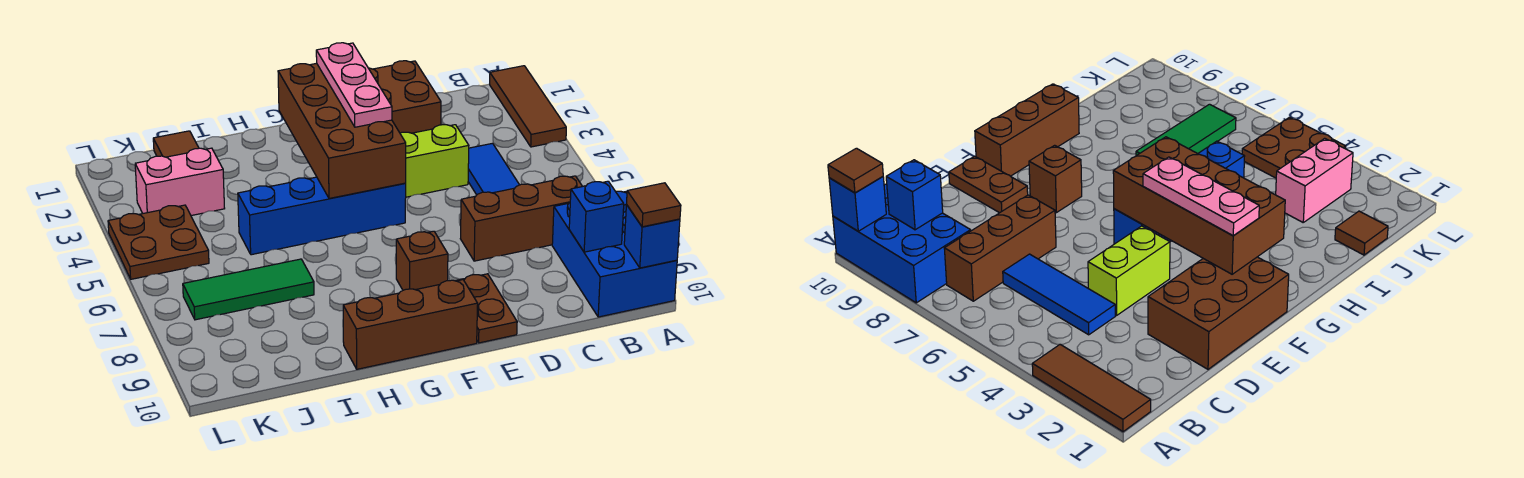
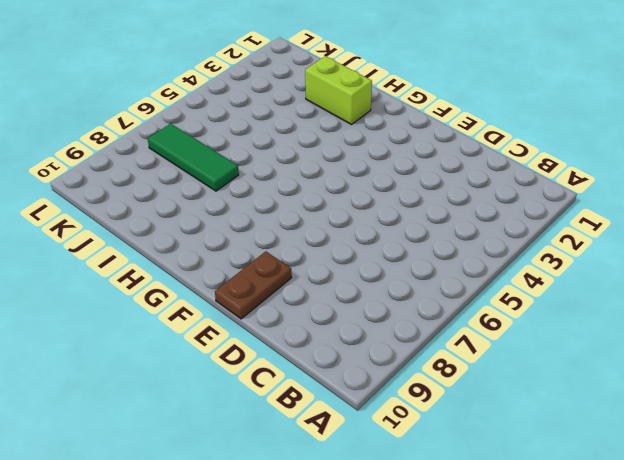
lime 1x2 brick [305,56,372,124] -> lime 1x2 brick moved to [400,125,469,197]
none -> brown 1x3 tile [490,66,566,147]
none -> blue 2x3 brick [552,191,677,317]
none -> brown 1x3 brick [460,176,582,261]

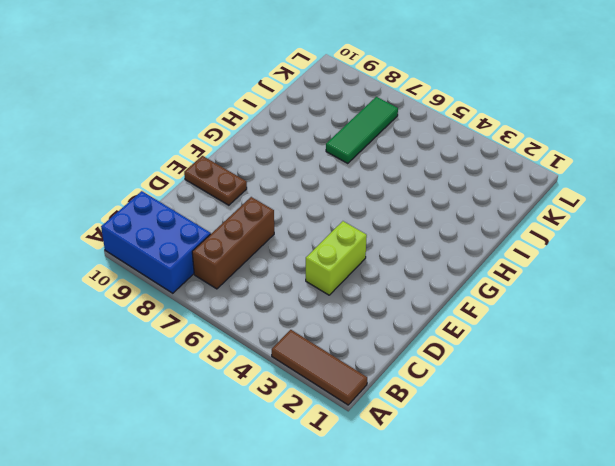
none -> blue 1x3 tile [468,143,519,195]
none -> brown 2x3 brick [369,61,441,133]
none -> blue 1x4 brick [238,177,406,255]

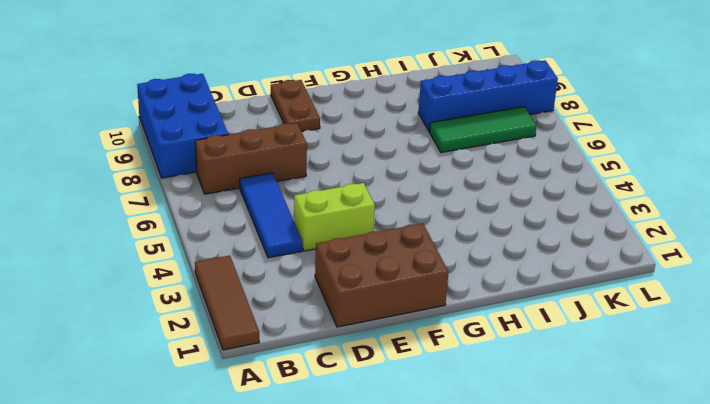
blue 1x4 brick [418,60,558,132] -> blue 1x4 brick moved to [238,177,406,255]
none -> brown 1x1 brick [396,231,448,290]
none -> brown 1x3 brick [343,280,478,369]
none -> brown 1x1 tile [153,131,199,157]

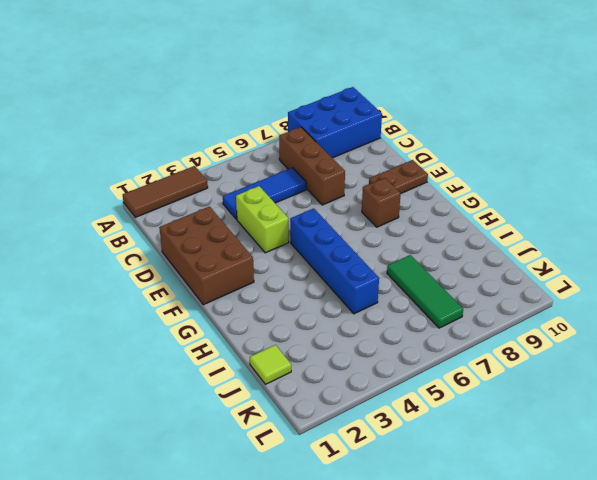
lime 1x1 tile [250,345,291,384] -> brown 1x1 tile [153,131,199,157]
none -> brown 1x3 brick [343,280,478,369]
none -> pink 1x2 brick [135,148,225,216]
none -> brown 2x2 plate [108,205,209,279]

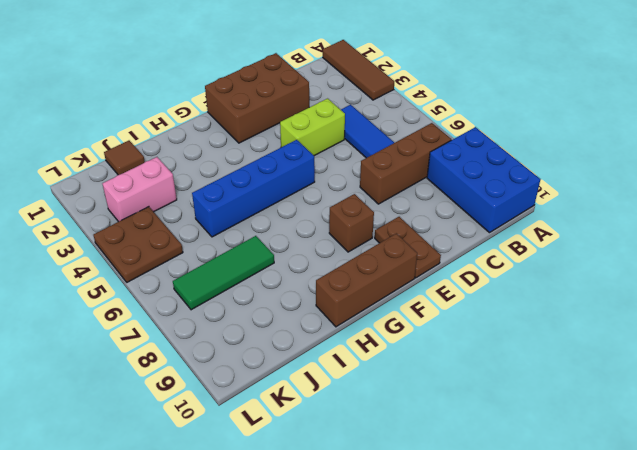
none -> blue 1x1 brick [624,204,680,268]
none -> blue 1x1 brick [569,181,624,252]
none -> brown 2x4 brick [278,63,406,198]

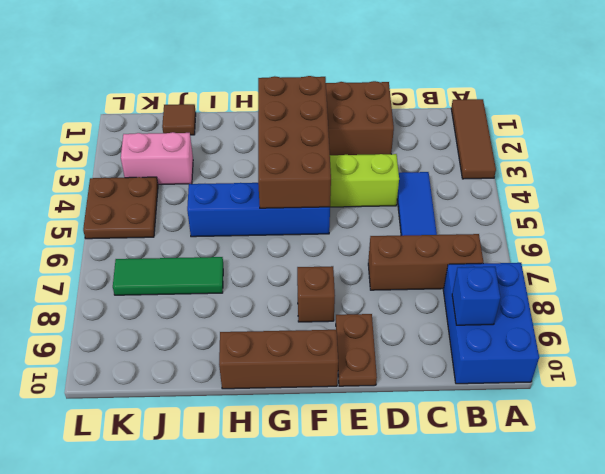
none -> blue 1x1 brick [624,204,680,268]
none -> brown 1x1 tile [627,183,681,227]
none -> pink 1x3 plate [316,43,392,127]

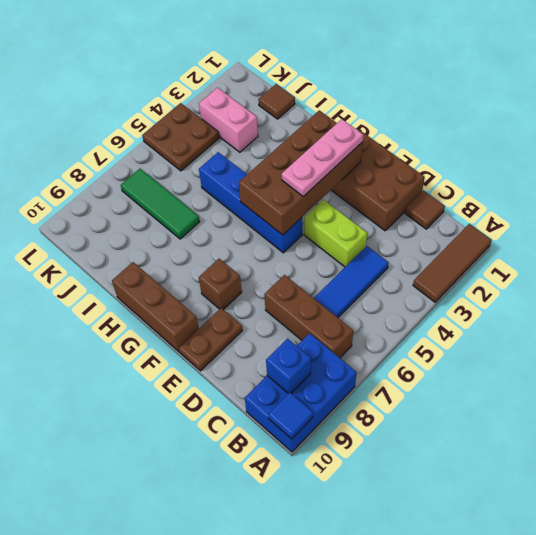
blue 1x1 tile [268,392,313,439] -> blue 1x1 brick [624,204,680,268]
brown 1x1 tile [405,191,445,229] -> brown 1x1 tile moved to [627,183,681,227]

